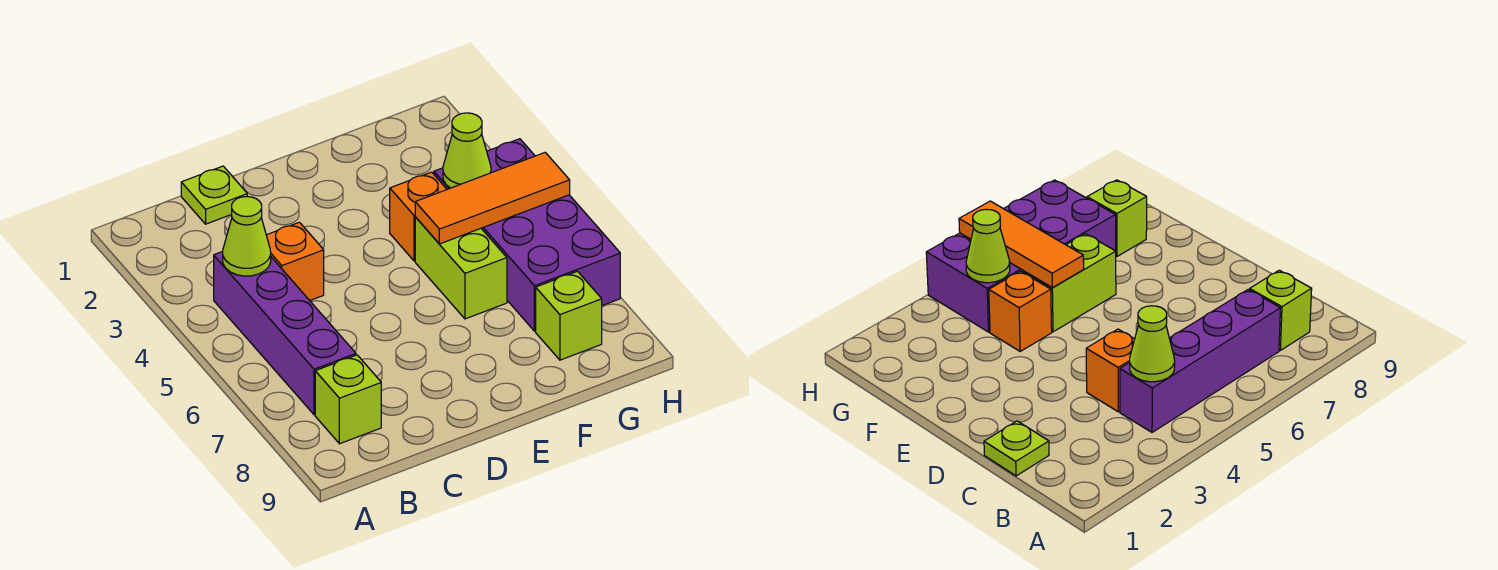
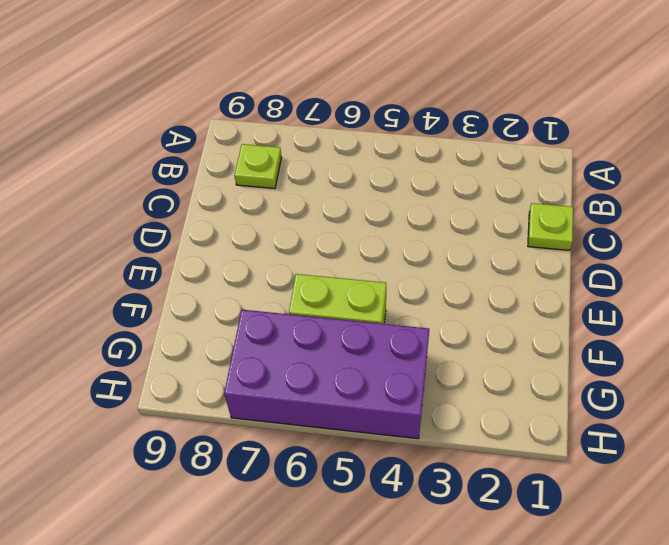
lime 1x1 plate [235,144,282,188] -> lime 1x1 brick [315,355,381,444]
none -> purple 1x4 brick [214,251,356,415]
none -> orange 1x1 brick [266,222,324,300]

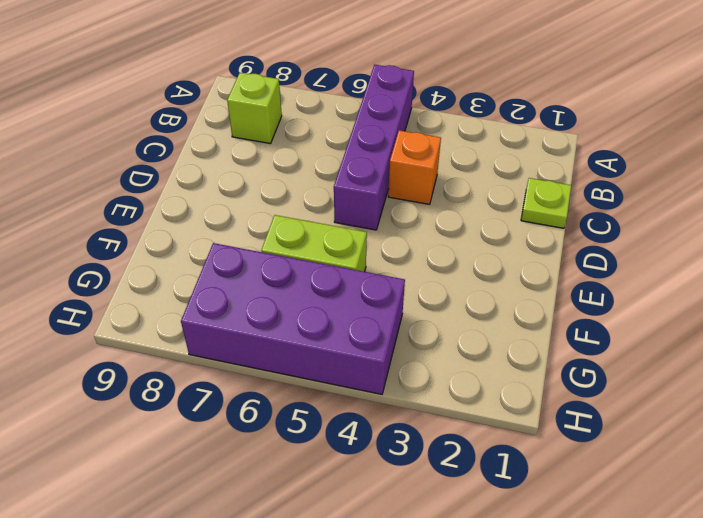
purple 1x4 brick [334,65,414,230] -> purple 1x4 brick turned to [214,251,356,415]
none -> orange 1x1 brick [390,172,447,261]
none -> lime 1x1 brick [536,271,602,360]

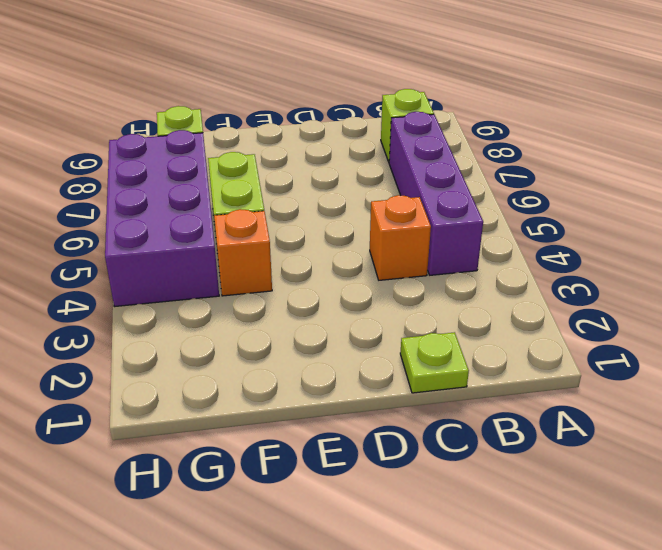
none -> lime 1x1 cone [223,197,271,276]
none -> orange 1x3 tile [415,152,570,244]

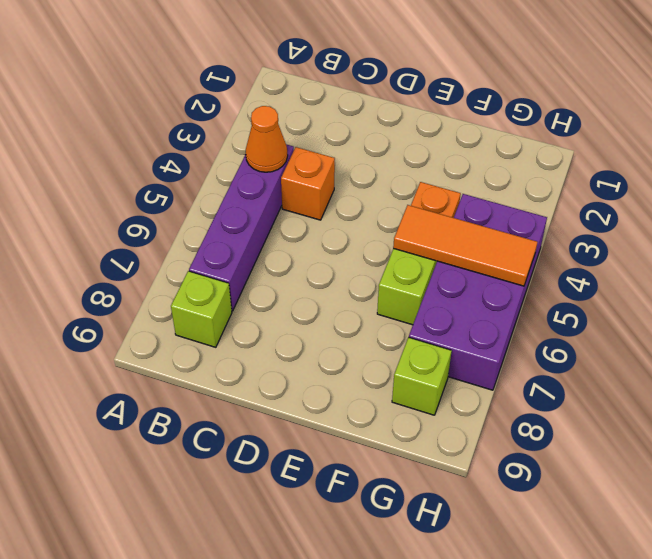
orange 1x1 cone [246,106,288,172] -> lime 1x1 cone [223,197,271,276]
none -> lime 1x1 plate [181,166,247,224]
none -> lime 1x1 cone [443,113,491,188]

